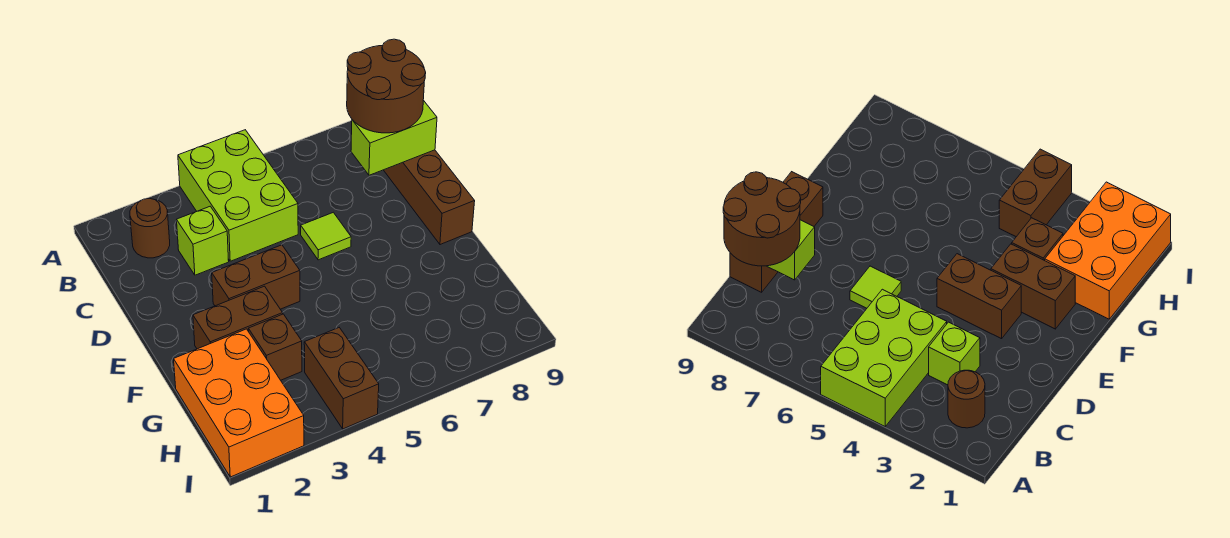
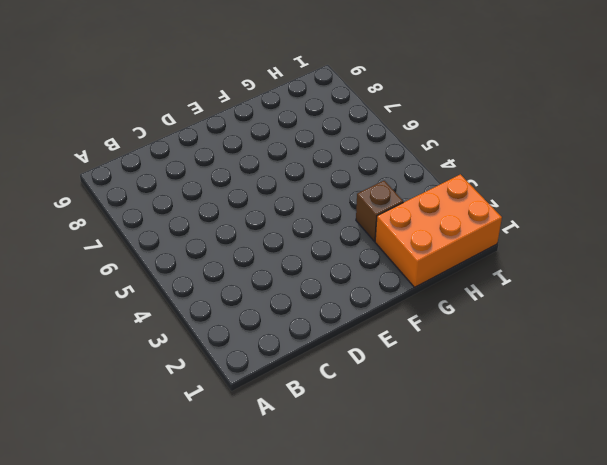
none -> lime 2x3 brick [178,130,298,261]
none -> brown 1x1 round brick [130,198,170,258]
none -> lime 1x1 brick [177,206,229,275]

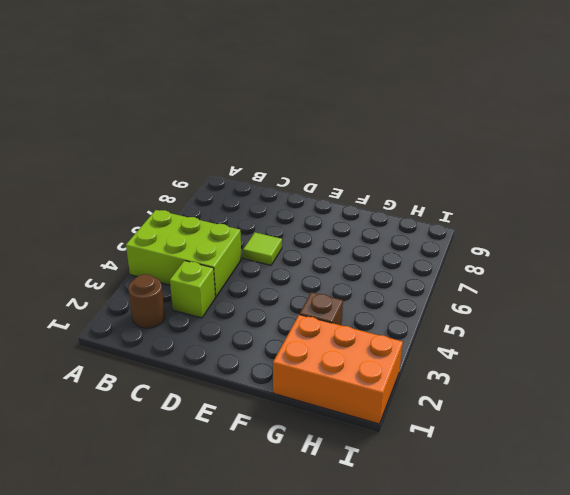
none -> brown 1x3 brick [384,150,475,245]
none -> brown 1x2 brick [212,245,300,309]
none -> brown 1x2 brick [193,286,283,349]

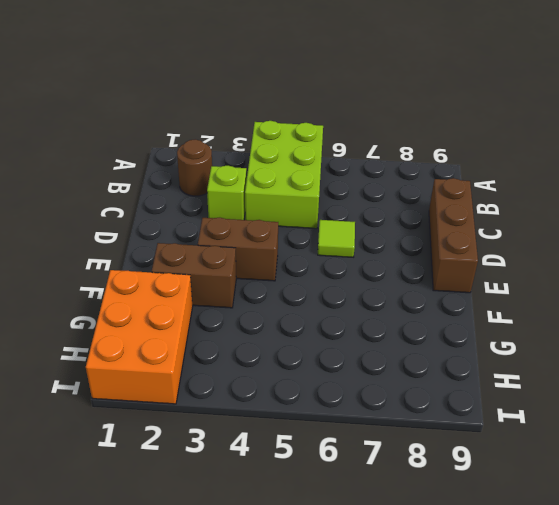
none -> brown 1x1 brick [248,314,302,380]
none -> brown 1x2 brick [304,328,379,429]
none -> lime 1x2 brick [351,100,437,175]

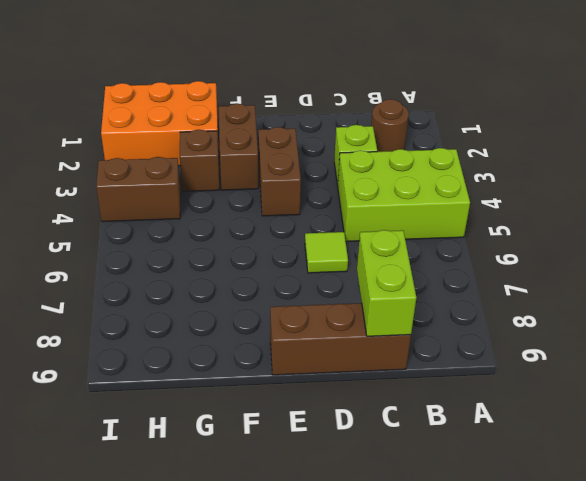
none -> brown 2x2 round brick [347,39,426,133]

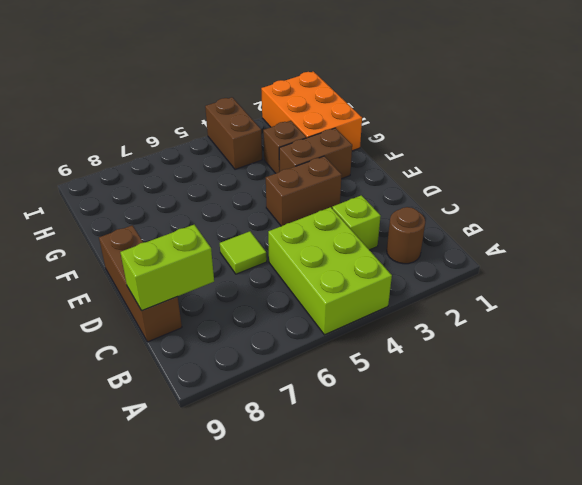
none -> brown 2x2 round brick [347,39,426,133]

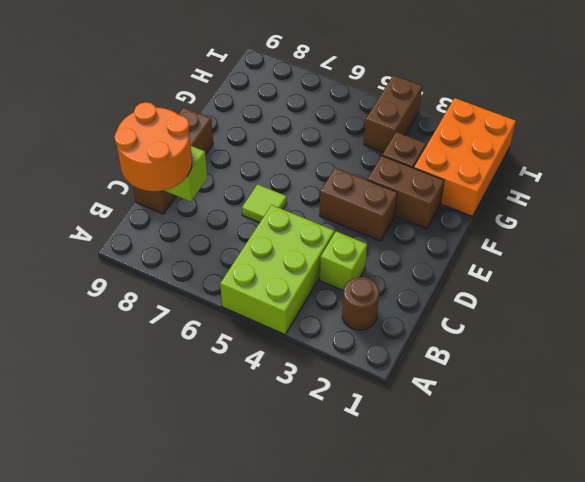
orange 2x2 round brick [114,102,192,191] -> brown 2x2 round brick [347,39,426,133]

